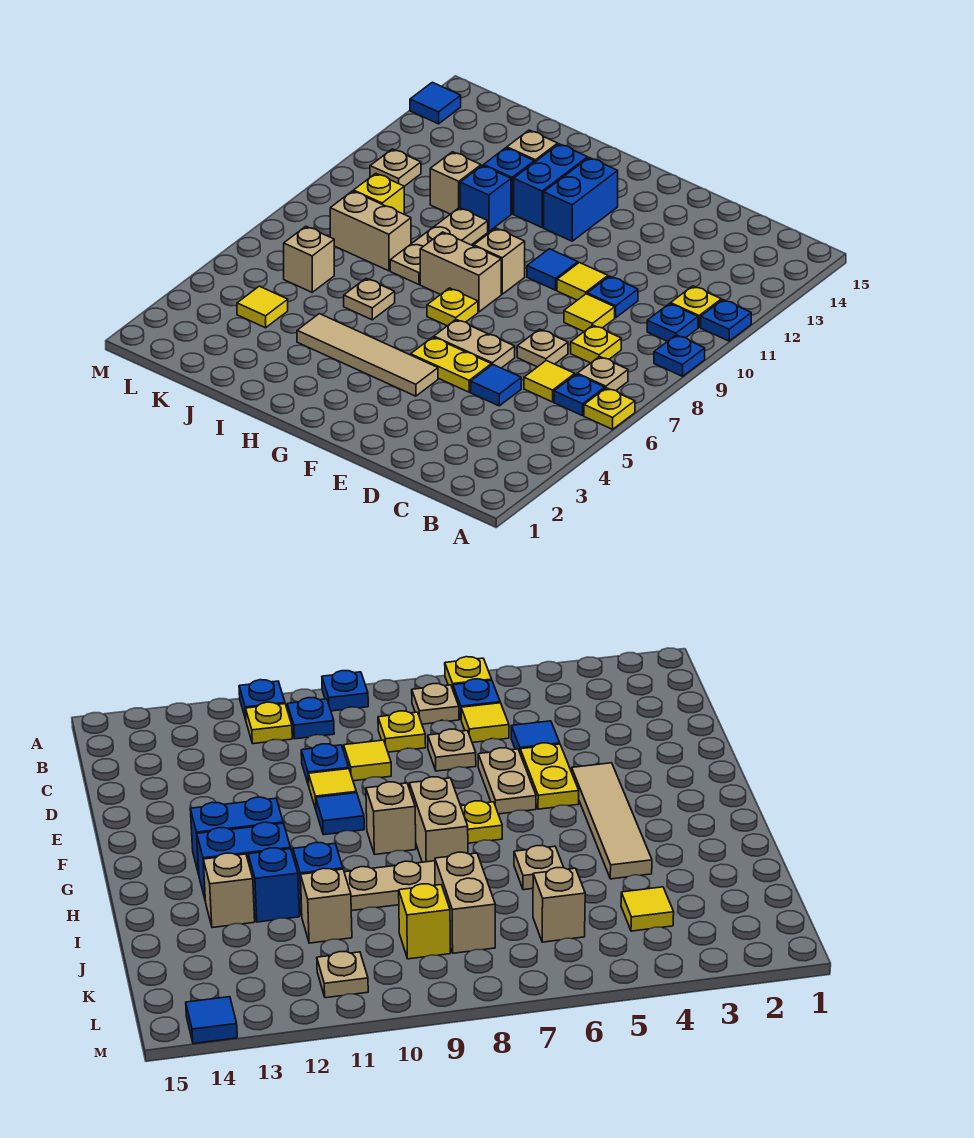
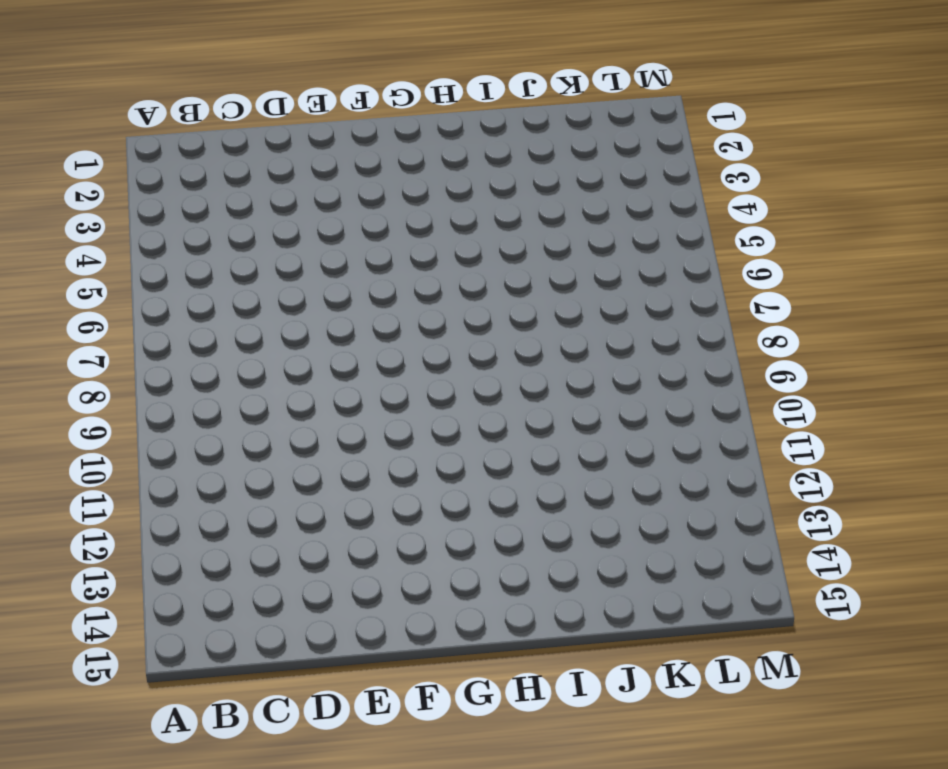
none -> yellow 1x1 plate [584,388,635,429]
none -> blue 1x1 plate [654,335,705,376]
none -> blue 1x1 plate [701,300,751,341]
none -> blue 1x1 plate [554,374,605,416]

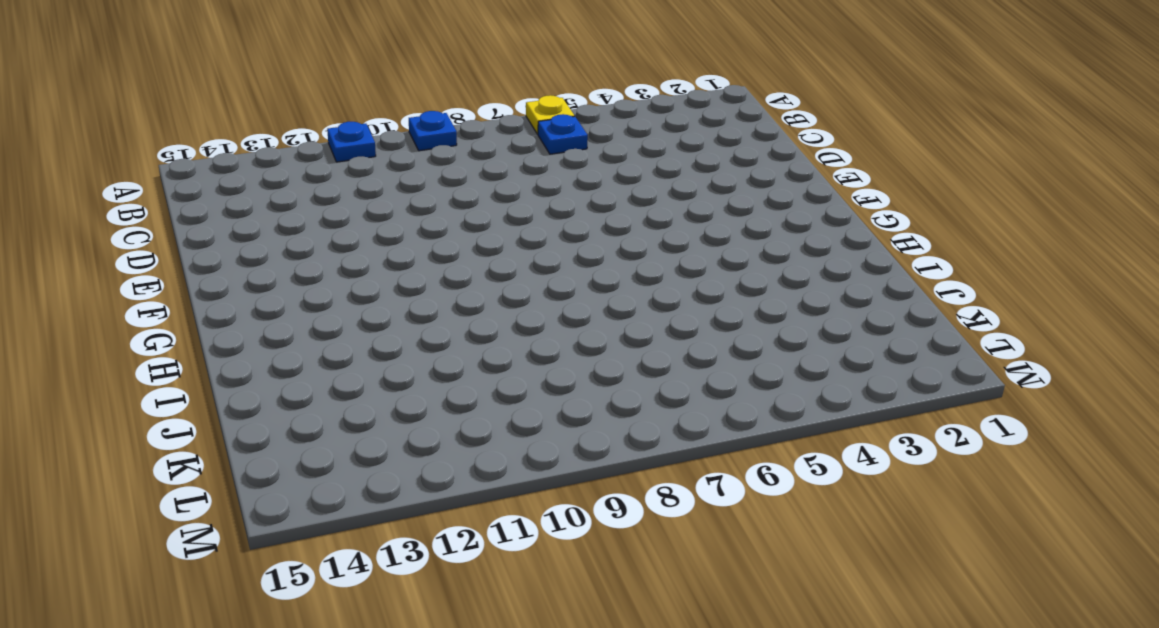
none -> tan 1x1 plate [577,356,628,391]
none -> blue 1x1 plate [647,304,698,341]
none -> yellow 1x1 plate [671,286,721,327]
none -> yellow 1x1 tile [524,361,575,402]

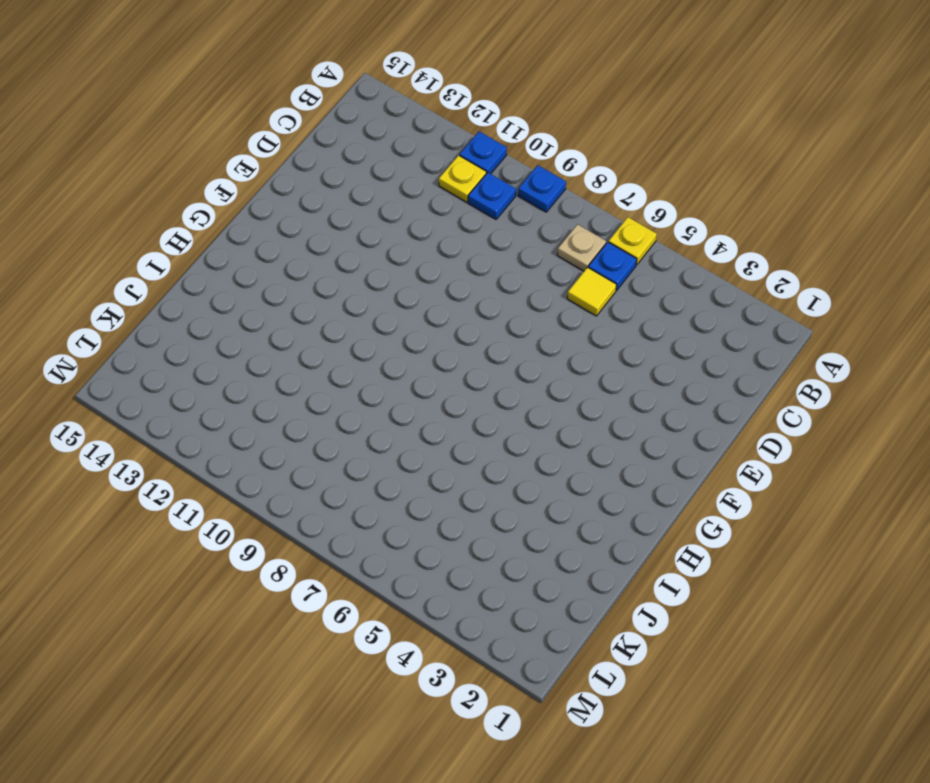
none -> yellow 1x1 plate [571,325,621,363]
none -> blue 1x1 tile [471,365,521,406]
none -> tan 1x1 plate [517,329,568,367]
none -> yellow 1x1 tile [564,294,615,331]

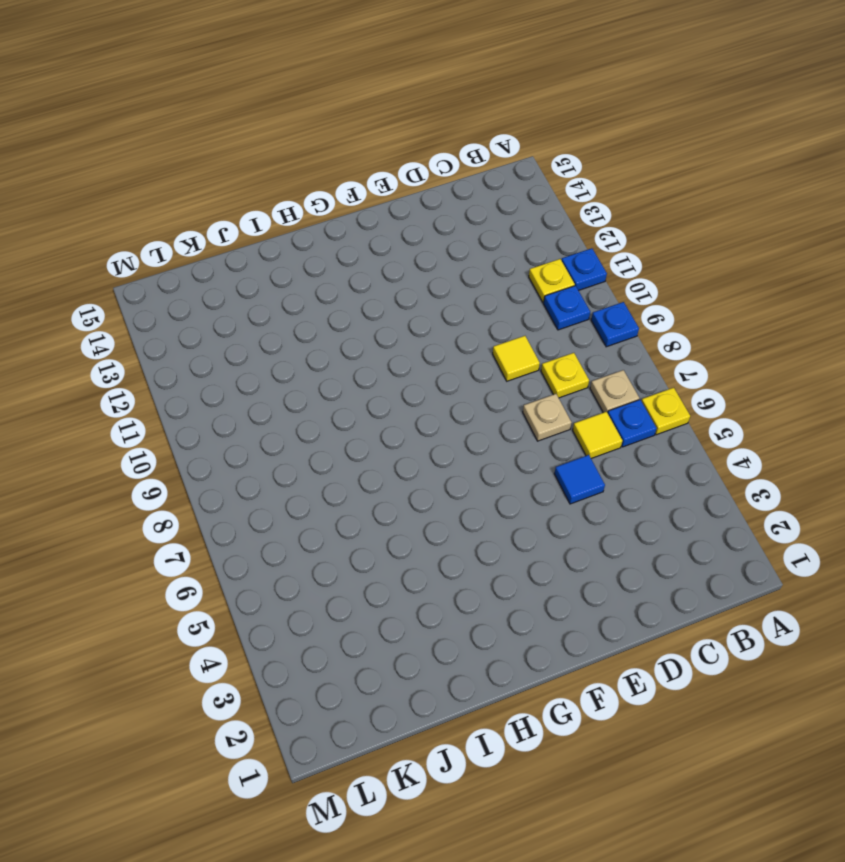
none -> blue 1x1 plate [587,276,638,318]
none -> yellow 1x2 plate [411,337,491,392]
none -> tan 1x2 plate [434,320,515,368]
none -> yellow 1x1 tile [557,263,608,300]

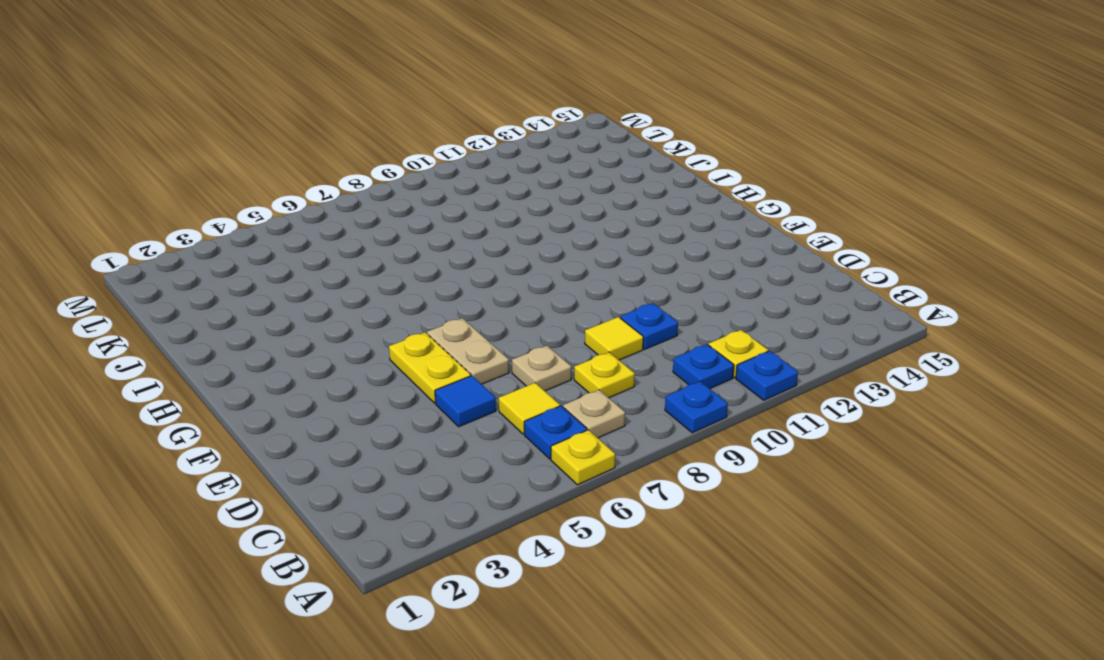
none -> yellow 1x1 tile [557,263,608,300]
none -> tan 1x4 tile [297,314,438,396]
none -> blue 1x1 tile [527,249,578,290]
none -> yellow 1x1 plate [427,288,478,326]

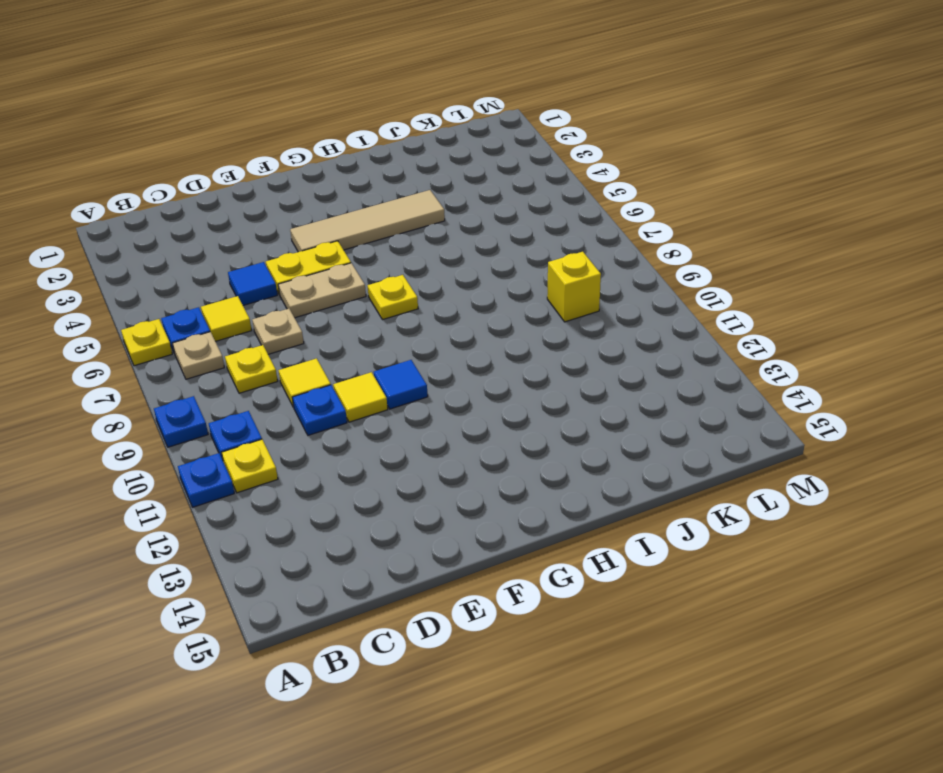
none -> tan 1x2 brick [420,232,501,312]
none -> tan 1x1 brick [474,228,525,294]
none -> blue 1x2 brick [544,158,618,241]
none -> blue 1x2 brick [514,144,588,227]

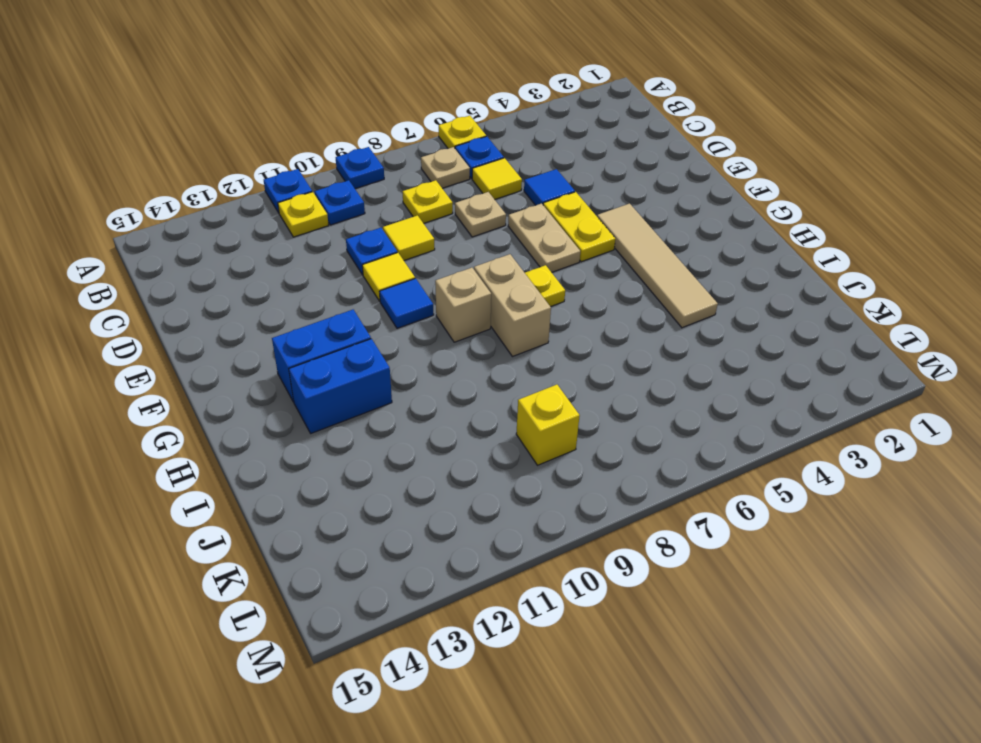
none -> tan 1x1 plate [344,278,395,320]
none -> tan 1x3 plate [390,208,488,284]
none -> blue 1x1 brick [460,166,511,232]
none -> blue 1x1 brick [484,148,534,214]

